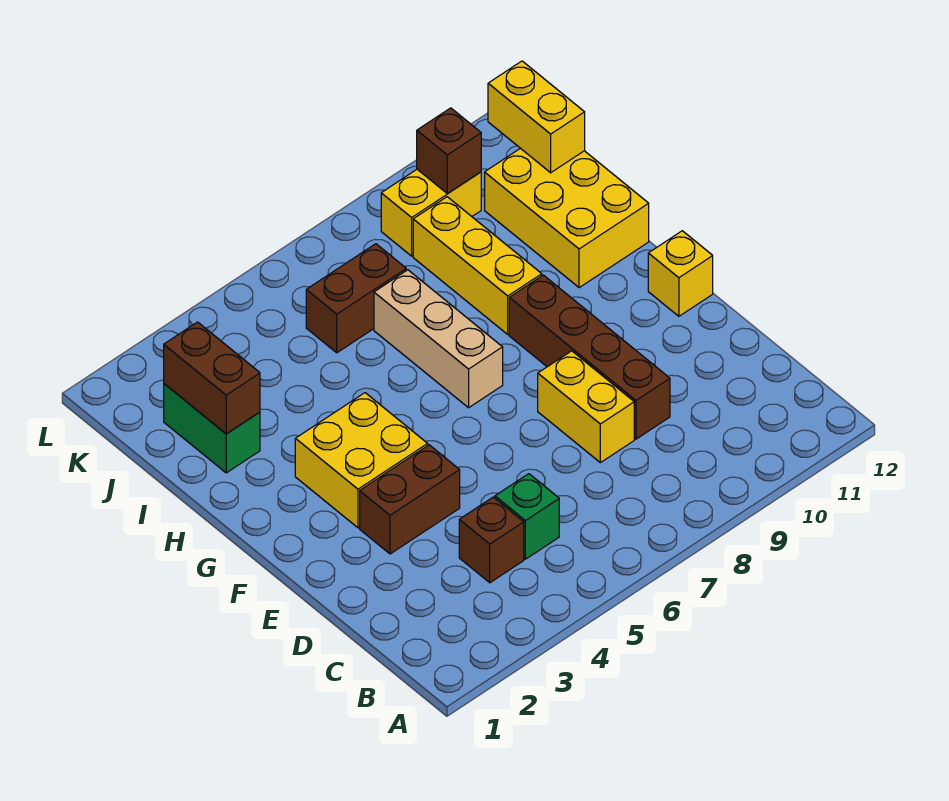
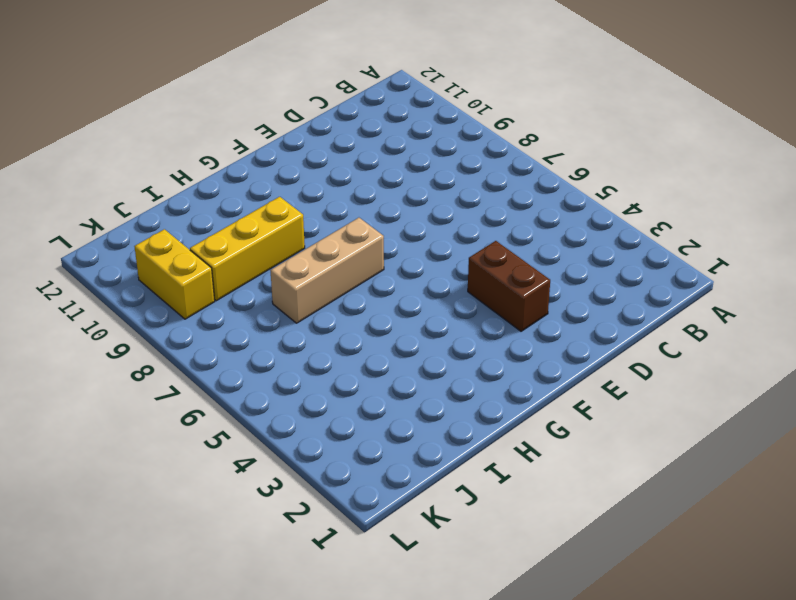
none -> brown 1x1 brick [459,497,524,583]
none -> green 1x1 brick [495,474,559,559]
none -> yellow 1x2 brick [538,351,634,463]

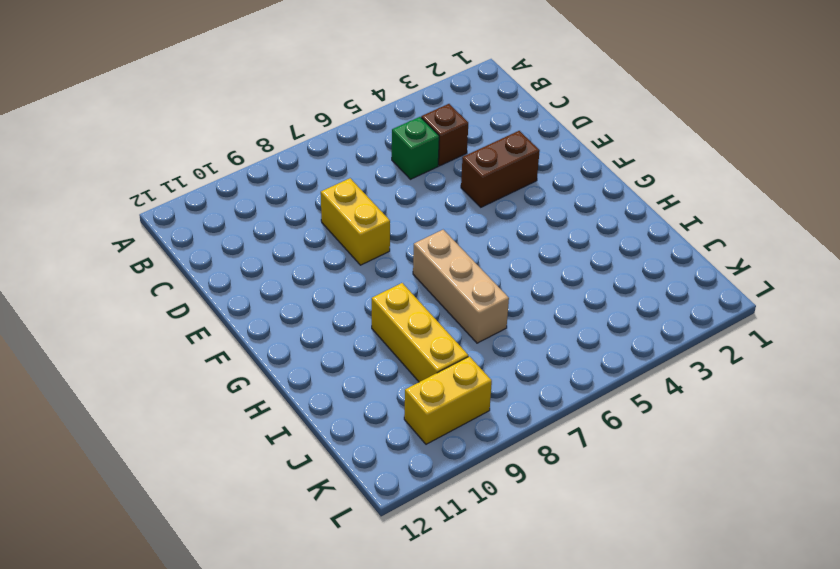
none -> brown 1x4 brick [509,275,670,439]
none -> yellow 2x2 brick [295,393,428,528]
none -> yellow 1x1 brick [648,231,713,316]

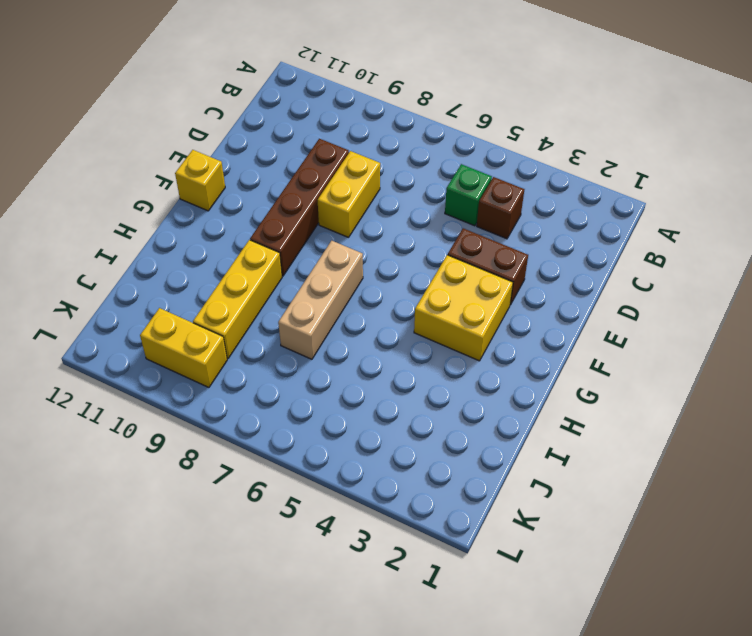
none -> yellow 2x3 brick [485,148,649,288]
none -> green 1x2 brick [164,384,260,473]
none -> brown 1x2 brick [306,244,406,353]

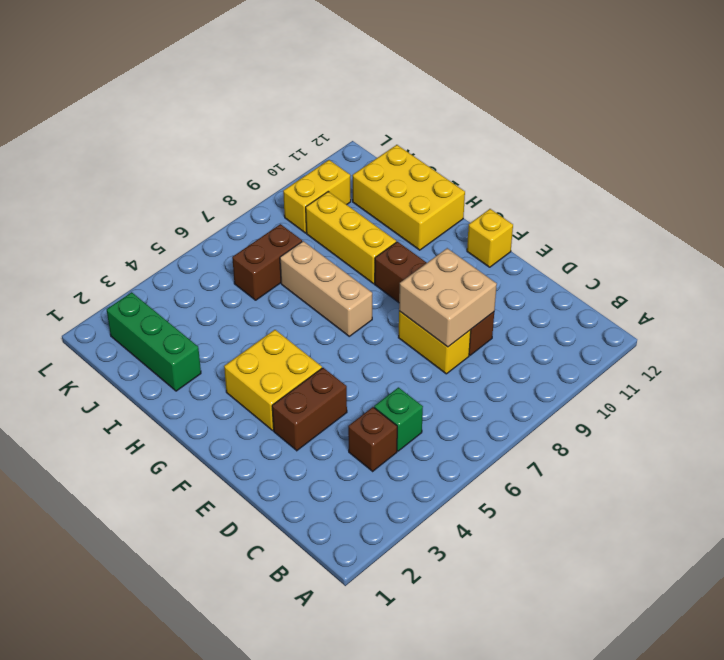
tan 2x2 brick [399,248,497,347] -> none
green 1x3 brick [107,292,201,391] -> green 1x2 brick [164,384,260,473]
none -> brown 1x2 brick [164,322,260,434]
none -> yellow 1x2 brick [488,61,585,173]
none -> brown 1x1 brick [417,108,481,193]

